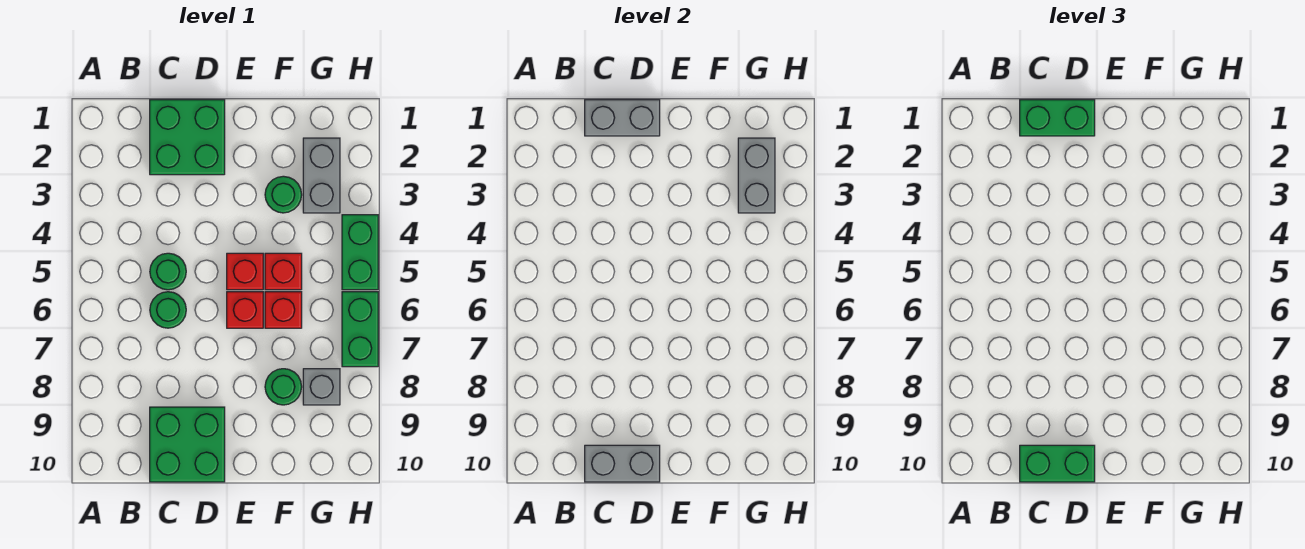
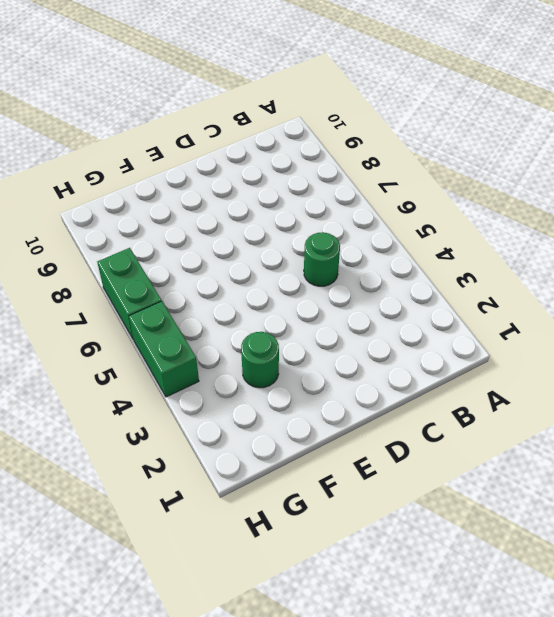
none -> green 2x2 brick [150,100,225,175]
none -> green 1x1 round brick [150,292,186,328]
none -> green 2x2 brick [150,407,225,482]

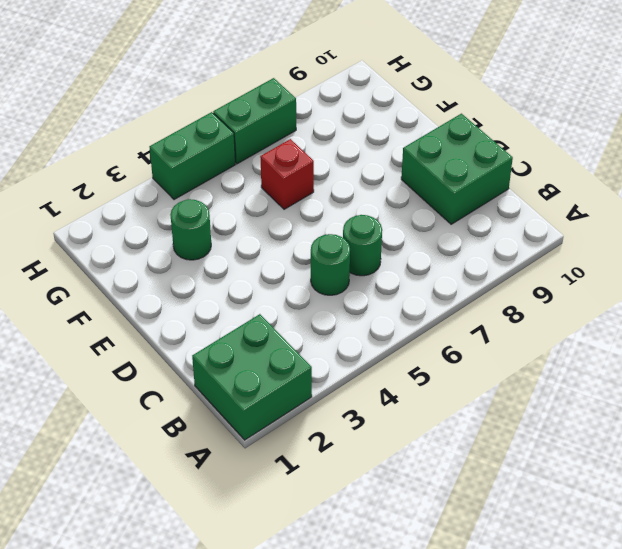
green 2x2 brick [192,314,312,440] -> green 2x2 brick moved to [150,100,225,175]
none -> red 1x1 brick [227,253,263,290]
none -> red 1x1 brick [227,292,263,328]
none -> red 1x1 brick [265,253,302,290]

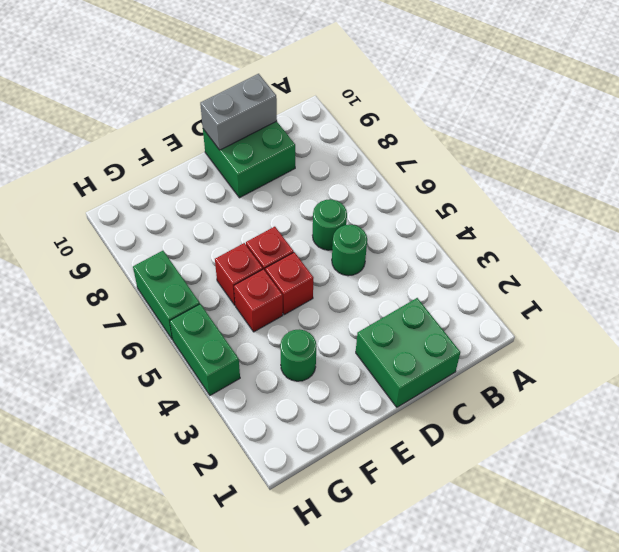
none -> green 1x1 round brick [265,369,302,405]
none -> grey 1x2 brick [303,138,340,213]
none -> grey 1x1 brick [303,369,340,405]

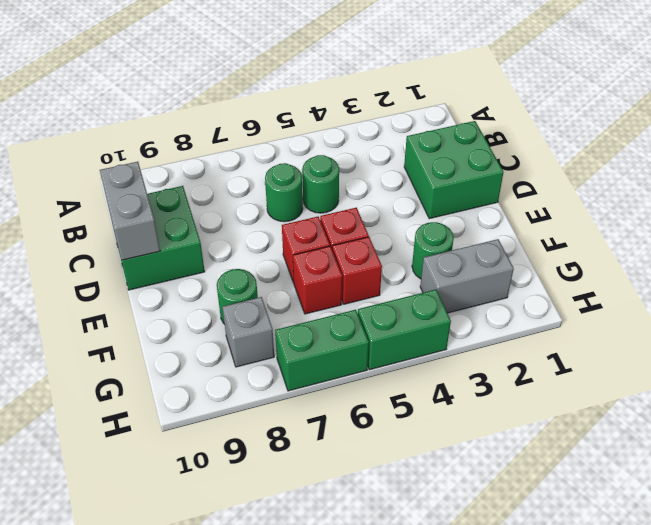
none -> grey 1x2 brick [585,100,660,136]
none -> grey 1x2 brick [738,138,775,213]
none -> green 1x2 brick [1020,100,1095,136]

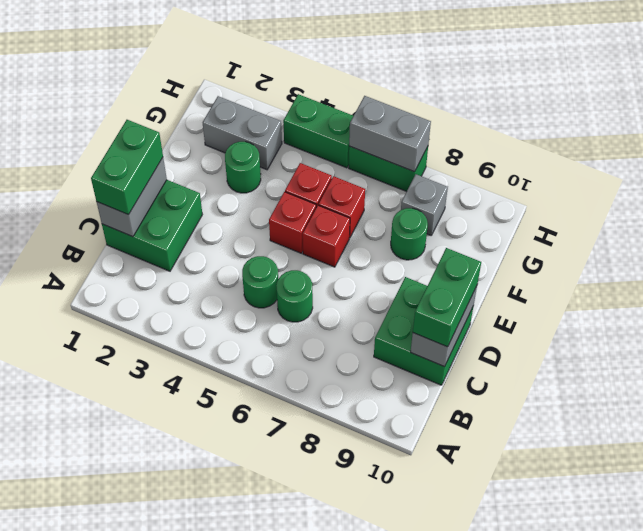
grey 1x2 brick [349,96,431,172] -> grey 1x2 brick moved to [738,138,775,213]

